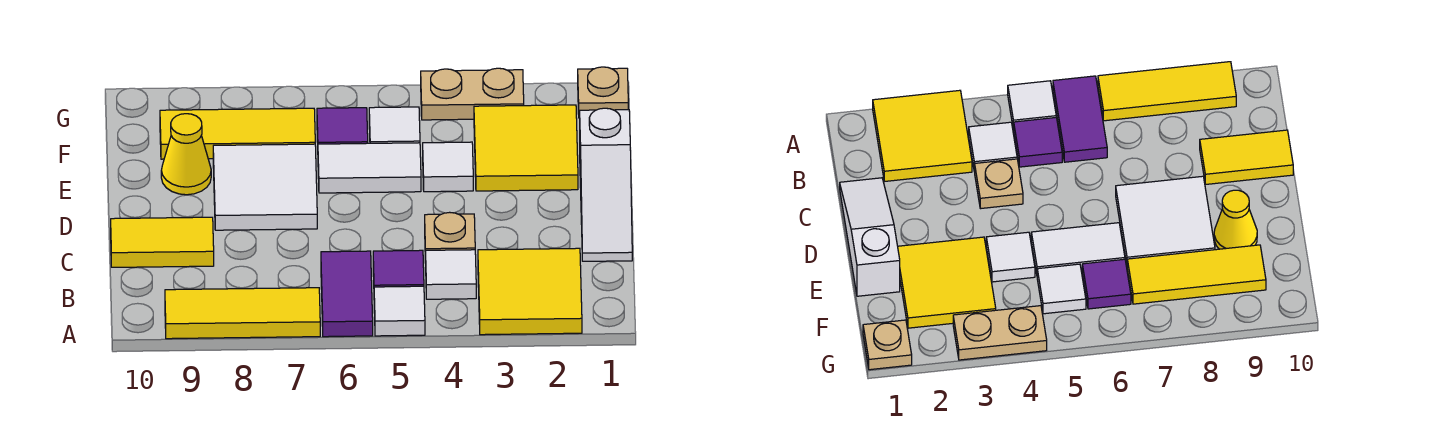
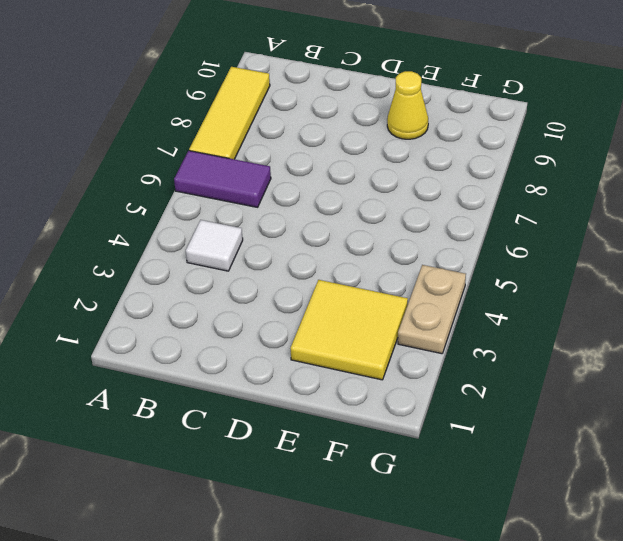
none -> yellow 2x2 tile [478,248,582,335]
none -> white 1x1 tile [374,286,425,336]
none -> purple 1x1 tile [373,250,424,287]

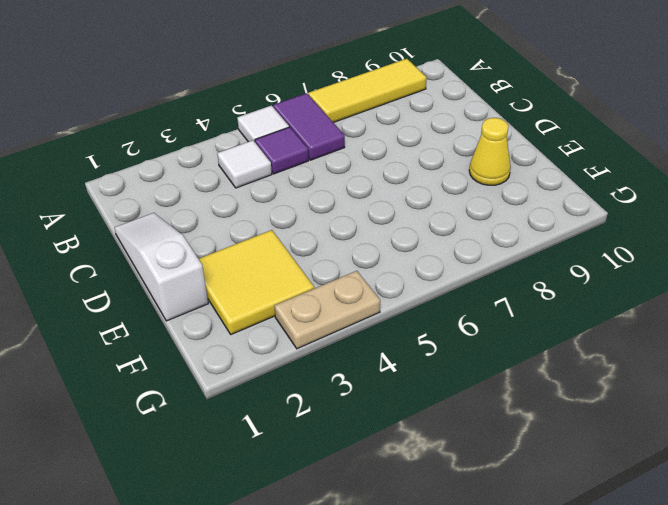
none -> yellow 2x2 tile [478,248,582,335]
none -> tan 1x1 plate [425,212,475,263]
none -> yellow 1x2 tile [111,217,214,267]

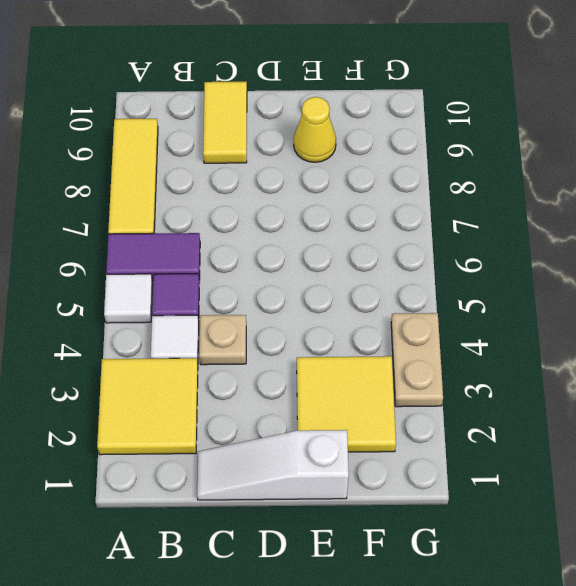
none -> white 2x2 tile [213,144,317,230]
none -> white 1x1 tile [423,142,473,192]
none -> white 1x2 tile [318,143,421,193]

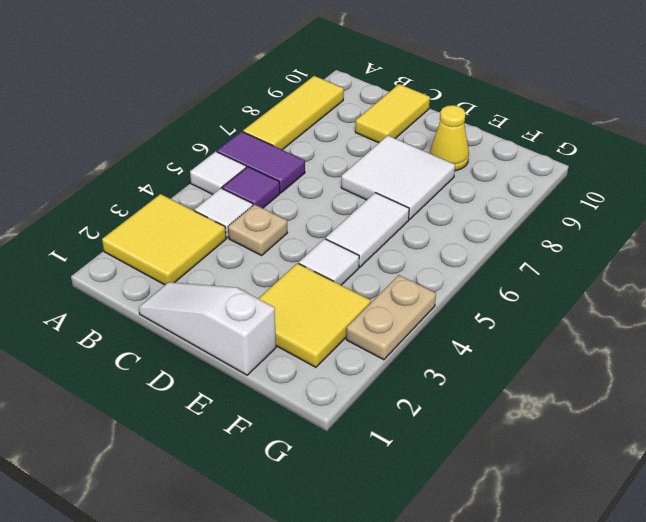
none -> white 1x1 tile [369,107,420,143]
none -> purple 1x1 tile [317,108,368,144]
none -> yellow 1x3 tile [160,108,315,159]

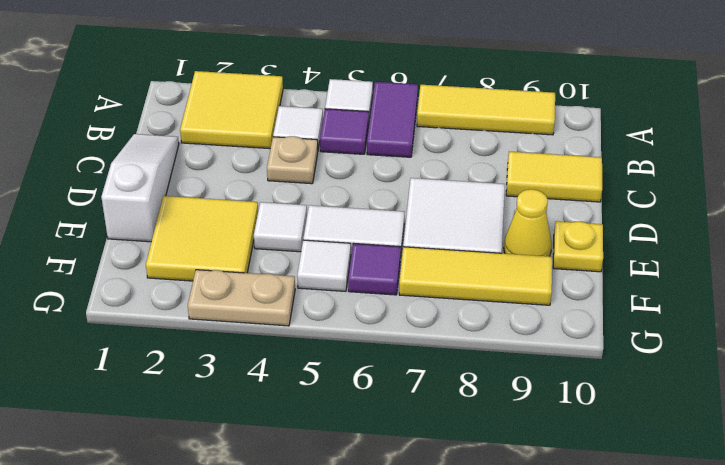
yellow 1x1 plate [553,221,603,272] -> none
none -> tan 1x1 plate [578,67,628,118]

